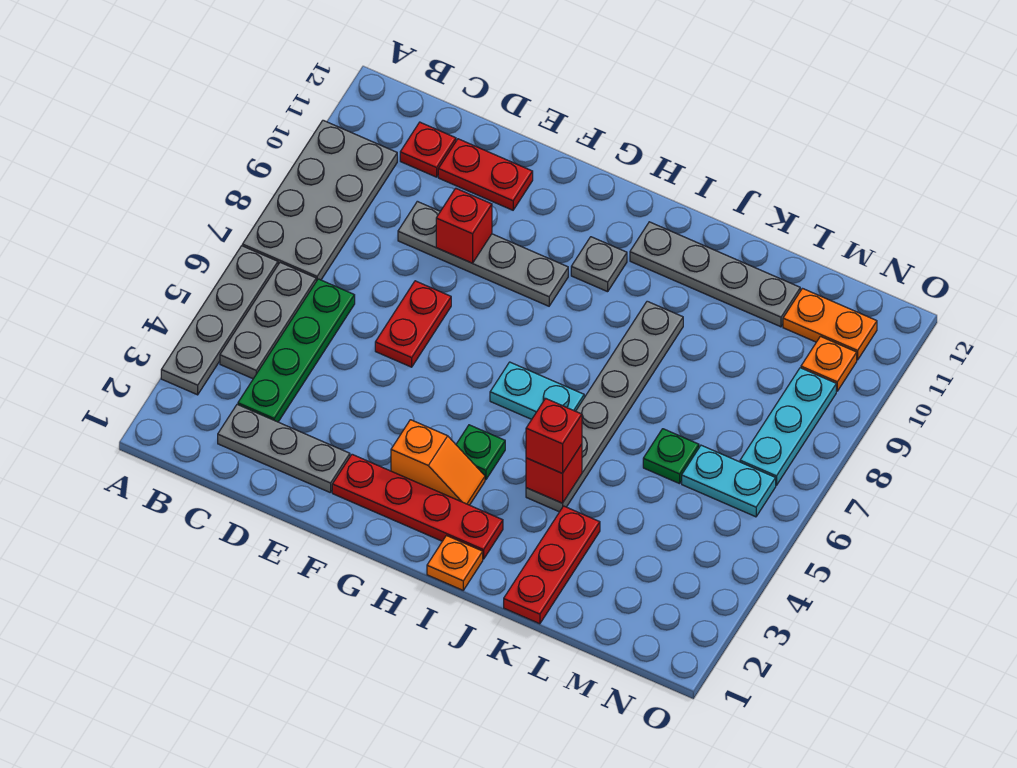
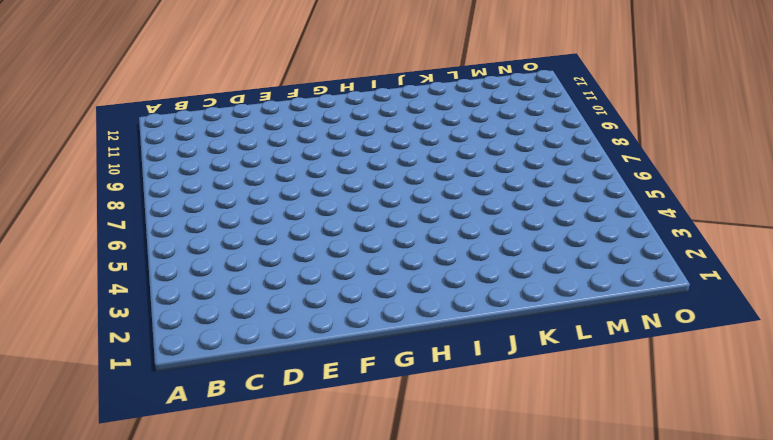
none -> grey 1x4 plate [161,246,278,395]
none -> grey 2x4 plate [242,120,397,281]
none -> grey 1x3 plate [220,263,316,379]

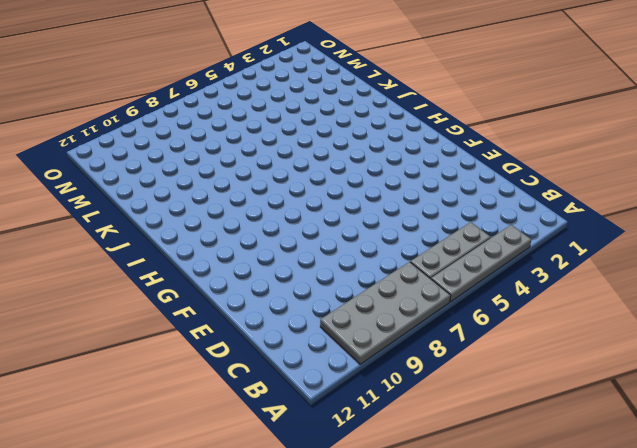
none -> grey 1x3 plate [218,405,350,493]
none -> green 1x4 plate [238,279,355,422]
none -> red 1x1 plate [400,122,456,177]

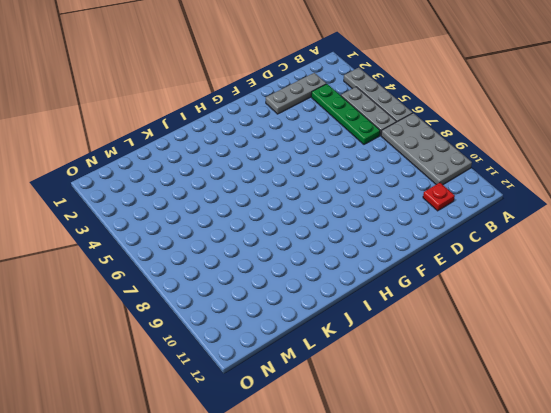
none -> grey 1x4 plate [398,201,568,306]
none -> red 1x2 plate [438,139,533,210]
none -> red 1x2 plate [375,281,451,367]

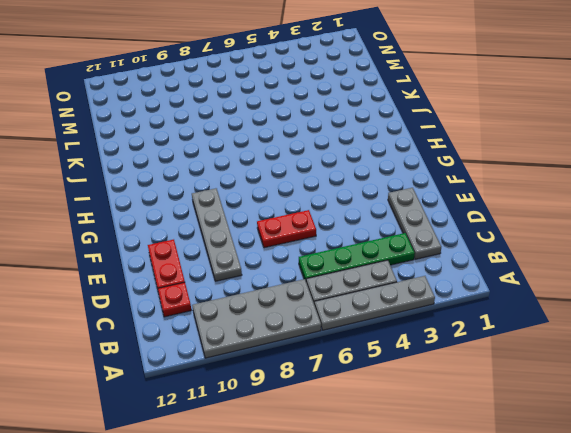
none -> red 1x4 plate [332,454,503,559]
none -> orange 1x2 slope [391,420,485,505]
none -> green 1x1 plate [456,425,505,480]

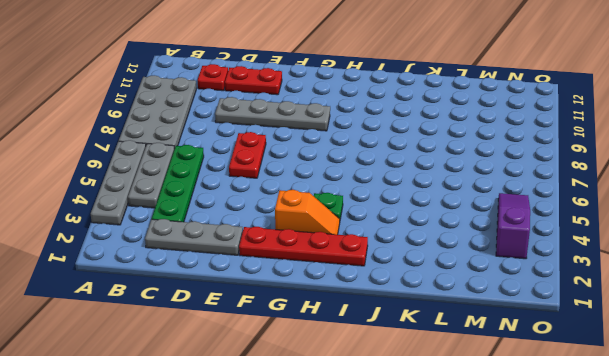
purple 1x3 slope [496,193,530,259] -> none
none -> cyan 1x2 plate [490,362,584,419]
none -> grey 1x1 plate [571,237,627,292]
none -> orange 1x1 plate [427,536,483,590]

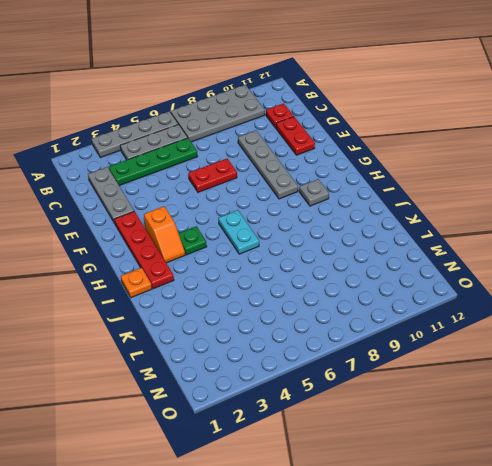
none -> grey 1x4 plate [630,222,800,327]
none -> grey 1x6 plate [526,301,683,512]
none -> red 1x3 plate [504,506,600,624]

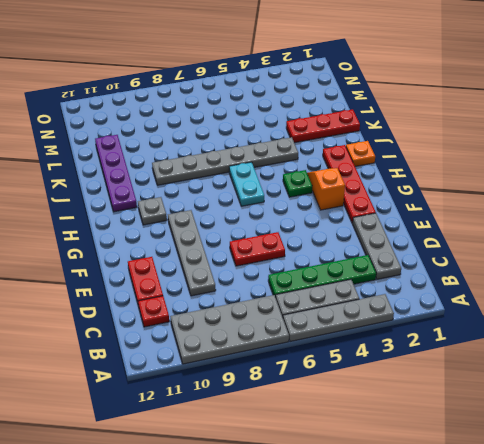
purple 1x4 plate [95,135,137,212] -> grey 1x4 plate [630,222,800,327]
none -> green 1x1 plate [643,429,699,484]
none -> cyan 1x2 plate [682,445,776,517]
none -> orange 1x2 plate [783,288,877,360]

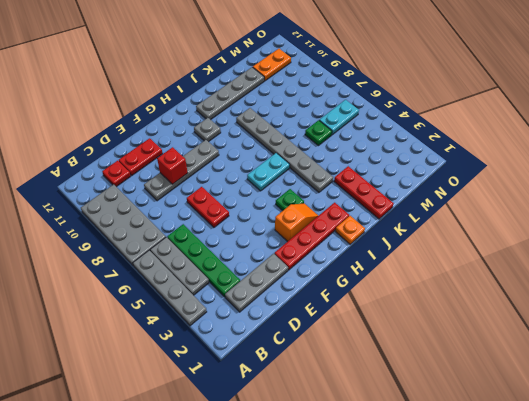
none -> cyan 1x3 plate [740,368,836,486]
none -> orange 1x1 plate [801,336,857,391]
none -> red 1x1 brick [526,444,582,503]

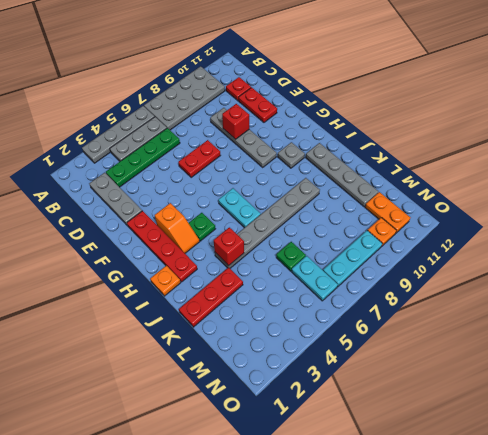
none -> red 1x1 brick [526,398,582,473]

